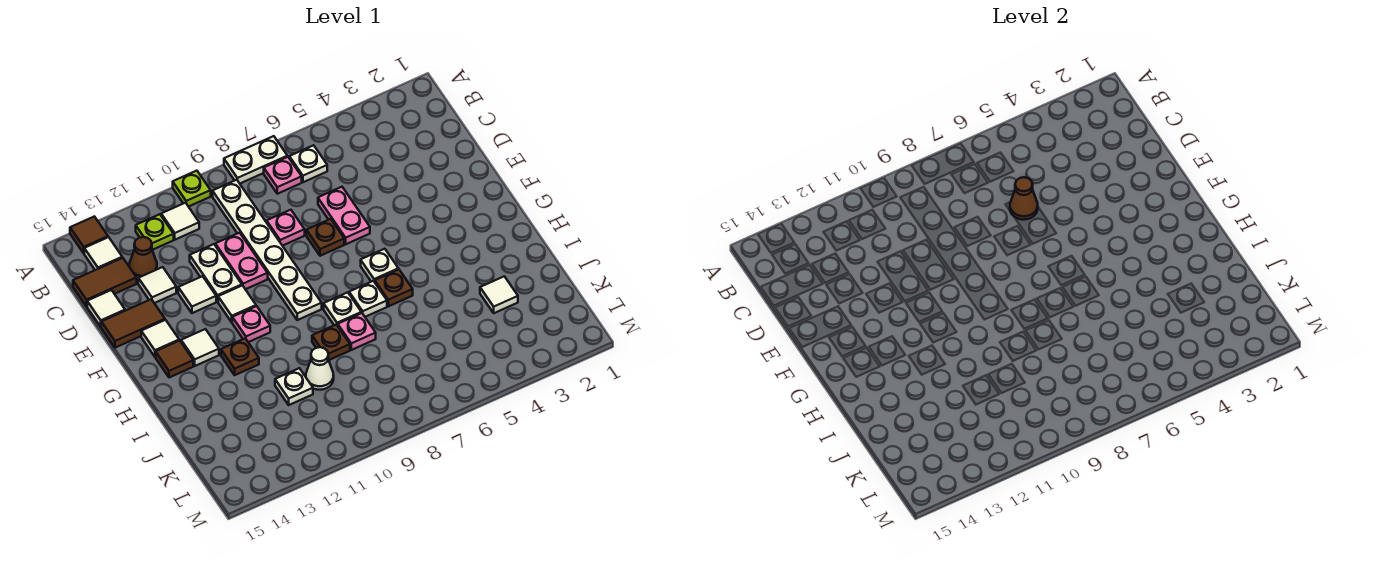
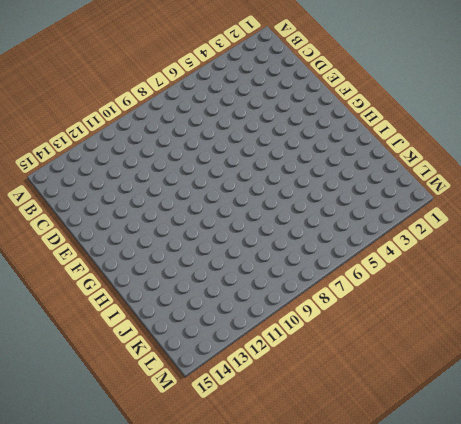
none -> white 1x2 plate [224,136,287,183]
none -> lime 1x1 plate [173,171,211,207]
none -> brown 1x1 tile [70,217,108,253]
none -> white 1x1 plate [289,145,327,182]

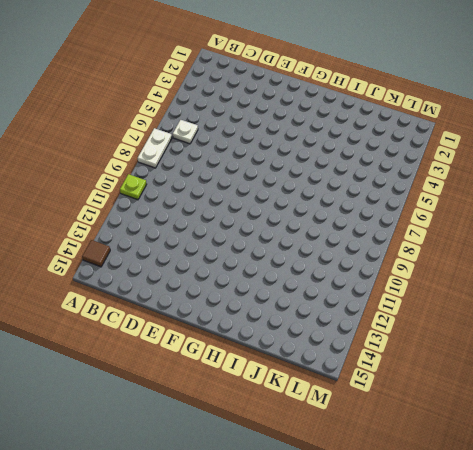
none -> pink 1x1 plate [264,157,302,194]
none -> white 1x6 plate [213,180,322,320]
none -> white 1x1 tile [161,203,199,240]
none -> lime 1x1 plate [136,214,174,250]

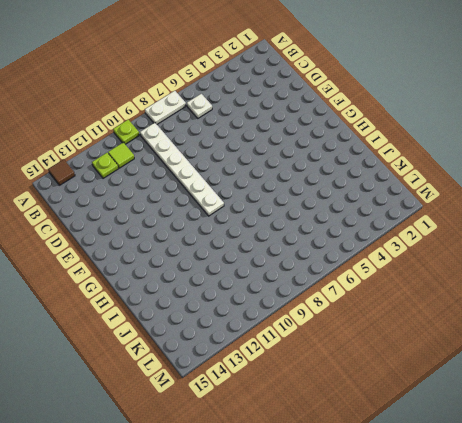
lime 1x1 tile [108,142,134,168] -> white 1x1 tile [161,203,199,240]
none -> pink 1x1 plate [264,157,302,194]
none -> white 1x1 tile [84,237,122,270]
none -> brown 1x1 cone [129,237,157,279]
none -> brown 1x2 tile [73,258,137,306]

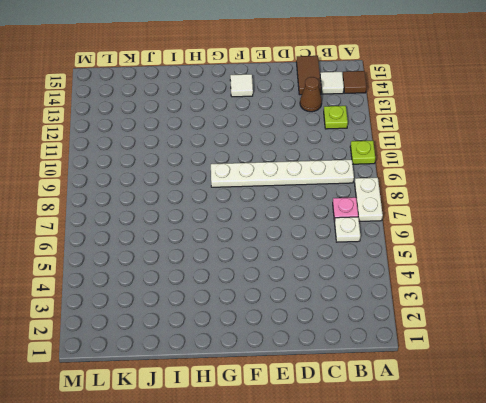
none -> white 1x1 tile [161,203,199,240]
none -> pink 1x2 plate [318,187,370,244]
none -> pink 1x1 plate [267,210,305,246]
none -> pink 1x2 plate [215,233,268,289]

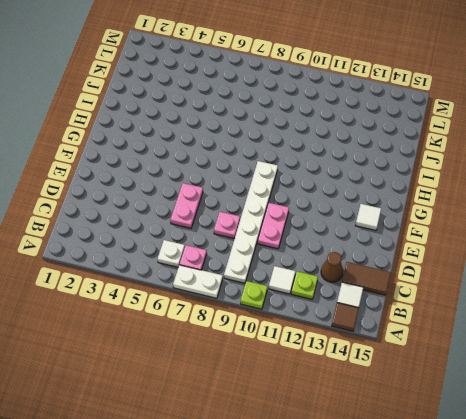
none -> white 1x2 plate [190,244,242,302]
none -> white 1x1 tile [138,267,176,303]
none -> white 1x1 tile [87,290,125,327]
none -> brown 1x1 plate [306,219,344,256]

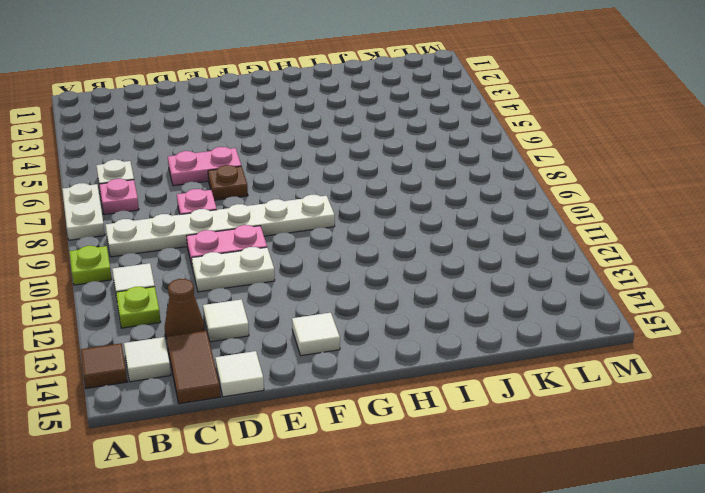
none -> white 1x1 tile [178,276,216,313]
none -> brown 1x2 tile [101,299,165,348]
none -> white 1x1 tile [218,285,256,322]
none -> white 1x1 plate [361,249,398,282]

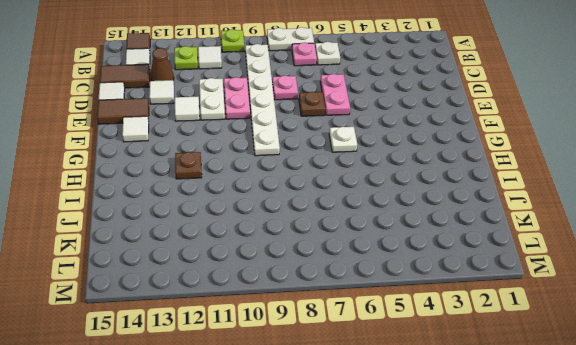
none -> white 1x1 tile [218,285,256,322]
none -> pink 1x1 plate [232,306,270,342]
none -> white 1x1 tile [181,329,219,366]
none -> brown 1x1 tile [156,340,193,378]

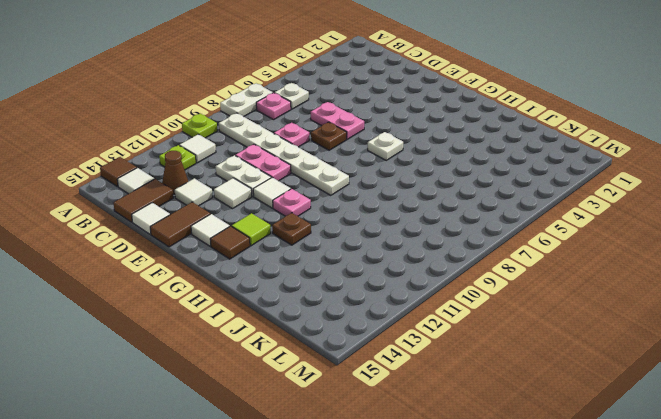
lime 1x1 tile [232,213,271,246] -> white 1x1 tile [181,329,219,366]
none -> brown 1x1 plate [375,269,413,306]
none -> white 1x1 plate [349,281,387,317]
none -> white 1x1 plate [324,292,361,326]
none -> pink 1x1 plate [338,313,376,350]

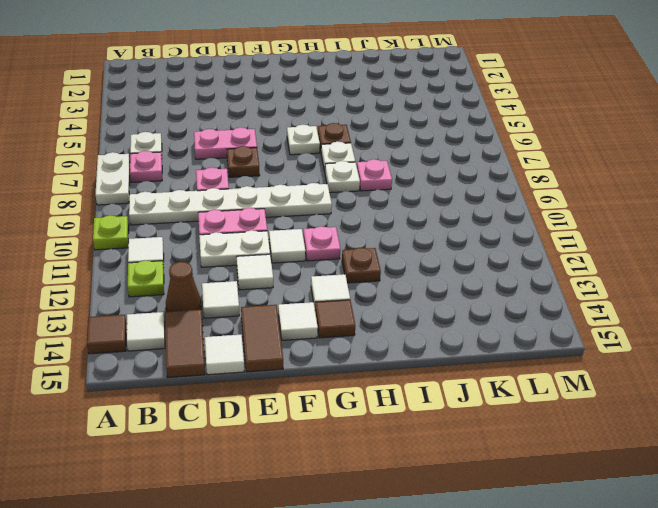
none -> brown 1x1 plate [312,325,350,360]
none -> white 1x1 tile [480,276,518,313]
none -> white 1x1 cone [306,347,334,390]
none -> white 1x1 plate [275,368,313,405]

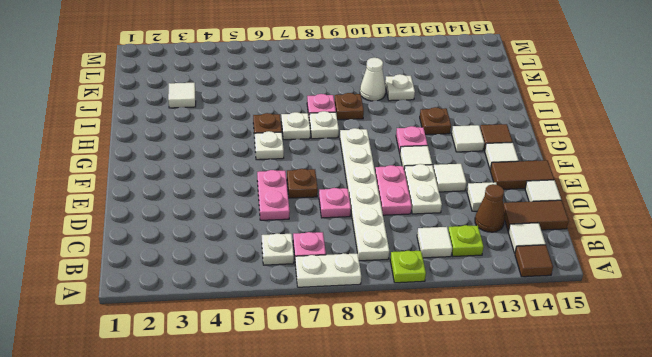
none -> brown 1x1 cone [1010,177,1038,220]

